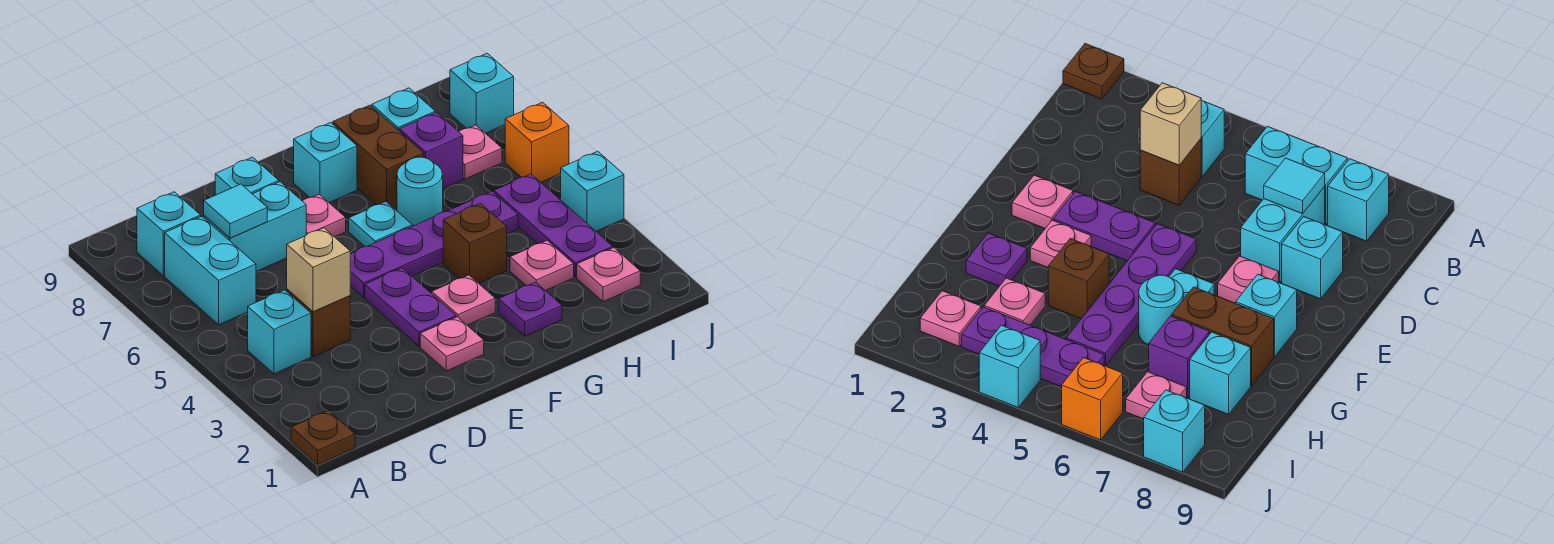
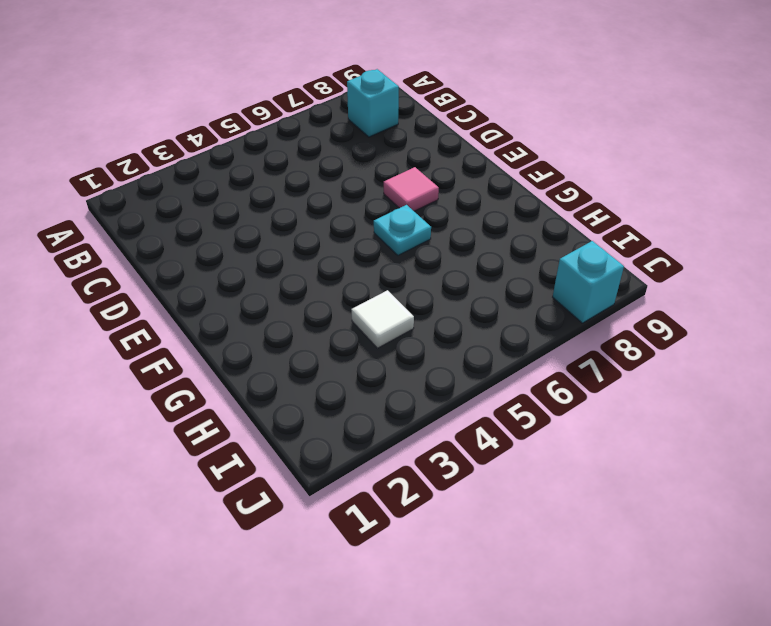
pink 1x1 tile [384,167,439,211] -> pink 1x1 plate [303,194,346,237]
white 1x1 tile [351,290,414,348] -> none
none -> brown 1x1 plate [291,411,355,464]
none -> cyan 1x1 brick [248,290,311,374]
none -> cyan 1x2 brick [165,216,256,325]

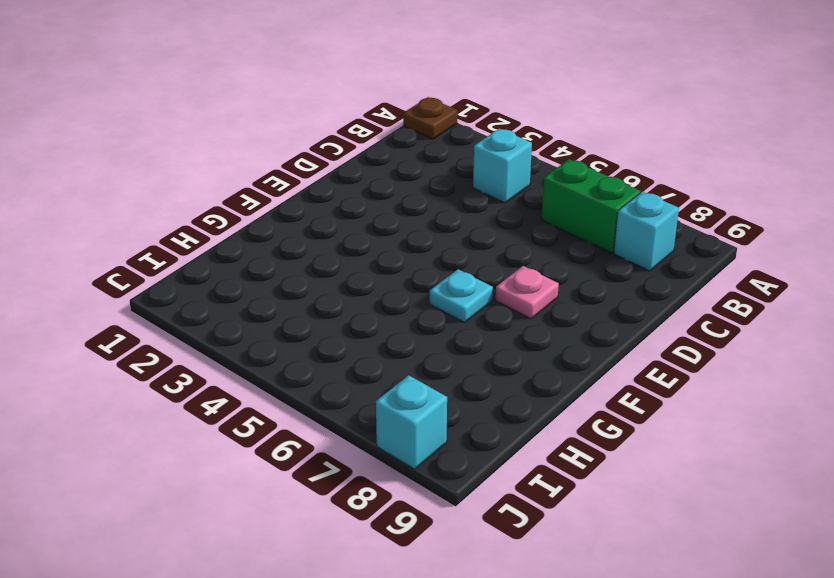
green 1x2 brick [542,159,641,253] -> cyan 1x2 brick [165,216,256,325]
none -> brown 1x1 brick [287,289,350,356]
none -> cyan 1x2 brick [204,182,306,271]
none -> cyan 1x1 brick [215,157,279,195]

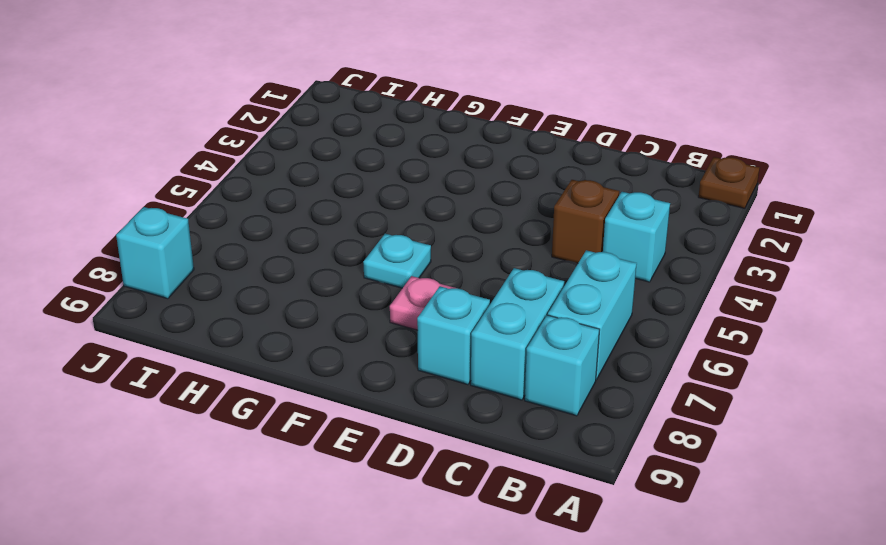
cyan 1x2 brick [471,268,564,400] -> cyan 1x2 brick turned to [204,182,306,271]
none -> pink 1x1 plate [420,317,484,371]
none -> purple 1x2 plate [365,268,456,346]
none -> purple 1x4 plate [350,191,518,297]

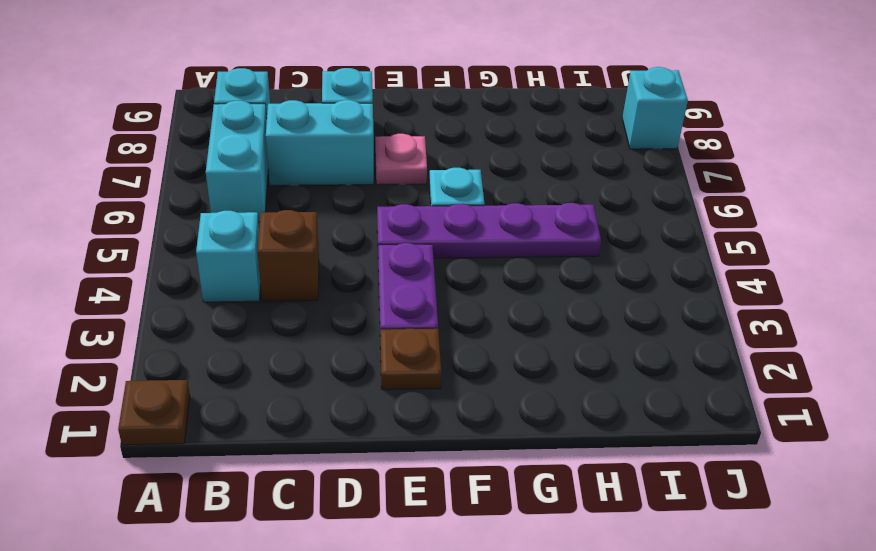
brown 1x1 plate [380,329,441,390] -> pink 1x1 plate [420,317,484,371]
none -> pink 1x1 plate [431,275,495,325]
none -> cyan 1x1 brick [294,123,357,202]
none -> purple 1x1 plate [498,282,562,336]

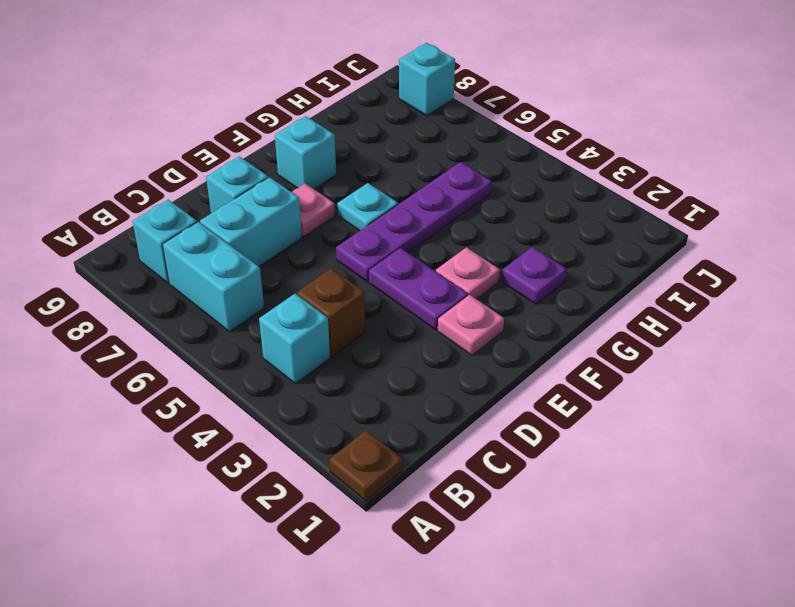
none -> brown 1x1 brick [443,203,507,283]
none -> cyan 1x1 round brick [397,157,443,226]
none -> brown 1x2 brick [333,105,424,210]

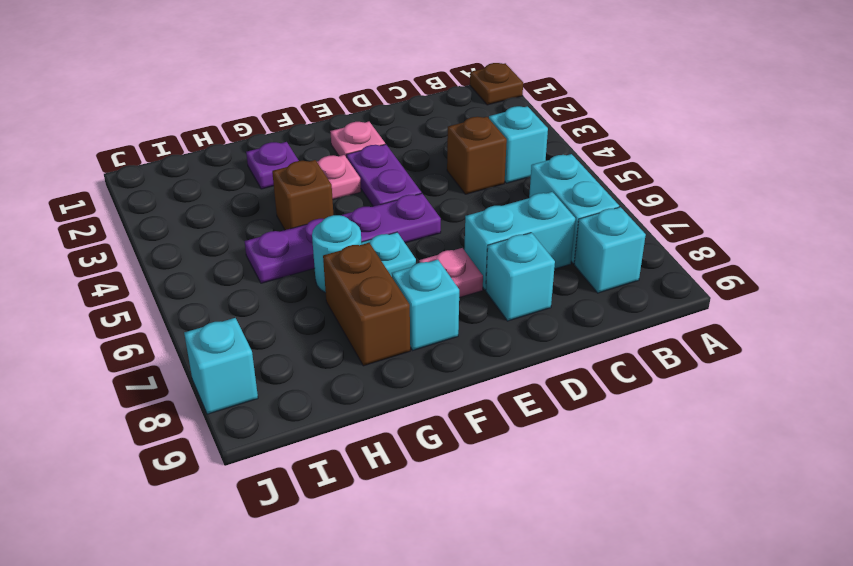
none -> pink 1x1 plate [510,241,574,291]
none -> purple 1x1 brick [399,112,463,189]
none -> cyan 1x1 brick [372,88,435,130]

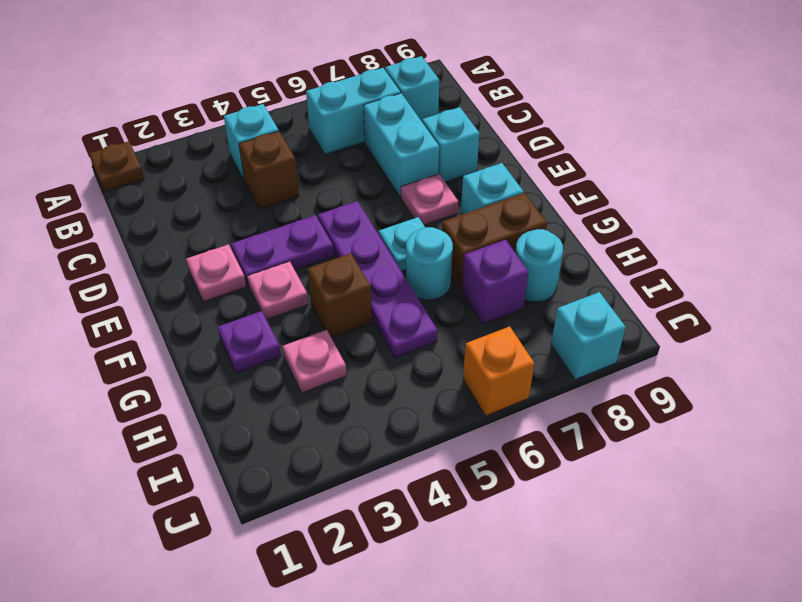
cyan 1x1 round brick [515,229,563,302] -> cyan 1x1 brick [372,88,435,130]
none -> pink 1x1 plate [577,248,640,302]
none -> purple 1x3 plate [493,174,613,277]
none -> pink 1x1 plate [459,125,502,179]

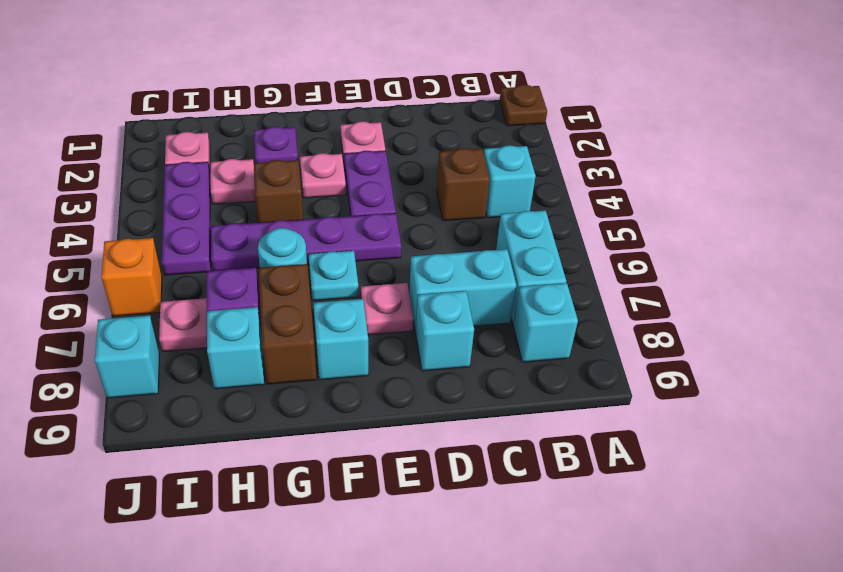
none -> cyan 1x1 brick [561,151,624,231]
none -> tan 1x1 brick [287,228,350,312]
none -> cyan 1x1 tile [204,184,267,238]

